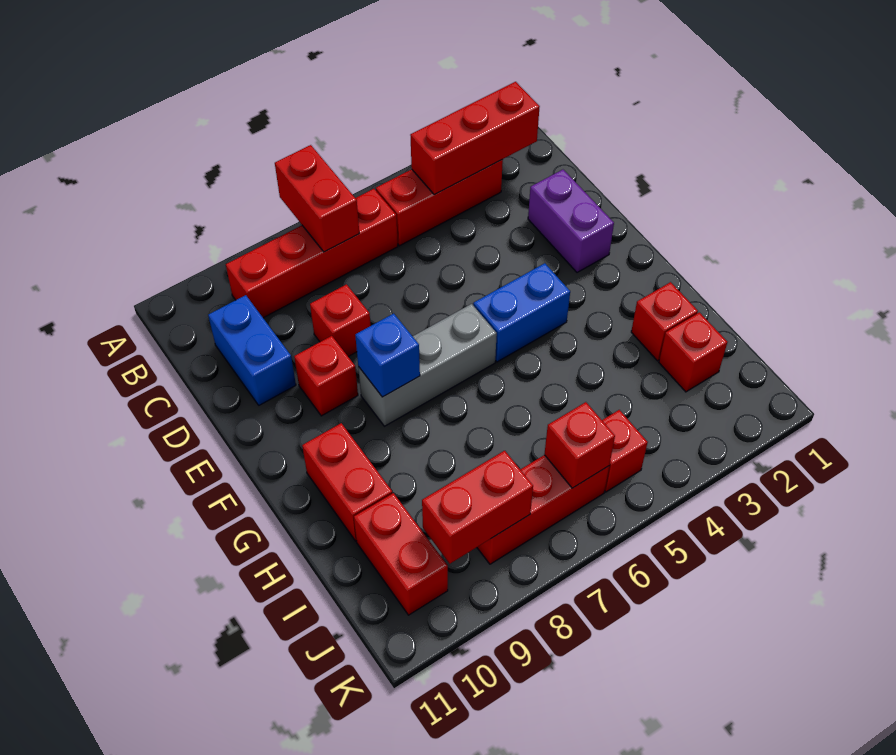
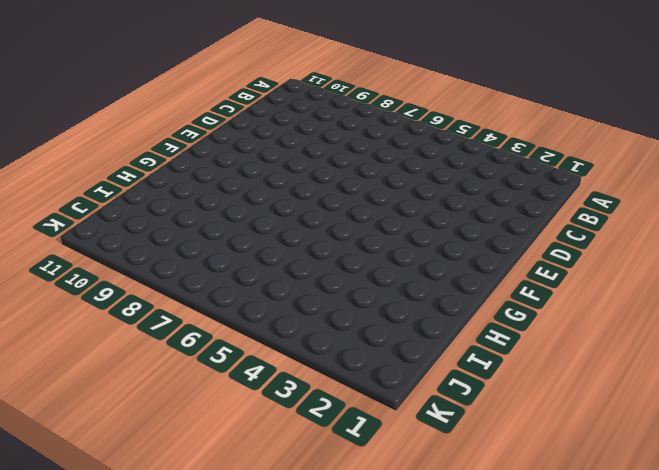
none -> red 1x3 brick [376,160,503,246]
none -> red 1x4 brick [226,189,398,318]
none -> blue 1x2 brick [208,295,296,405]

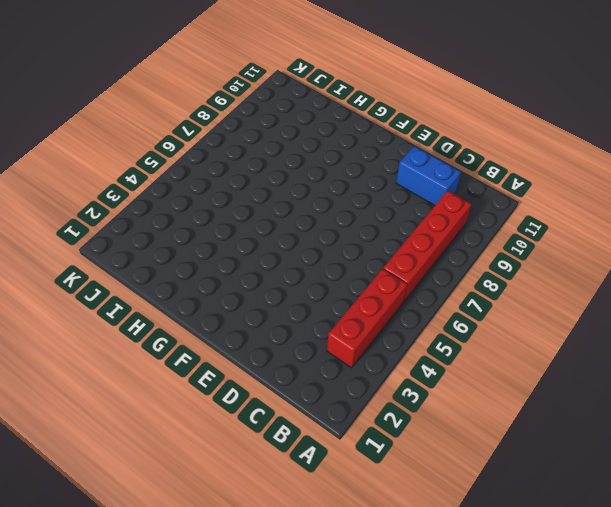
none -> purple 1x2 brick [528,170,614,273]
none -> red 1x1 brick [310,284,371,357]
none -> red 1x1 brick [294,336,358,416]

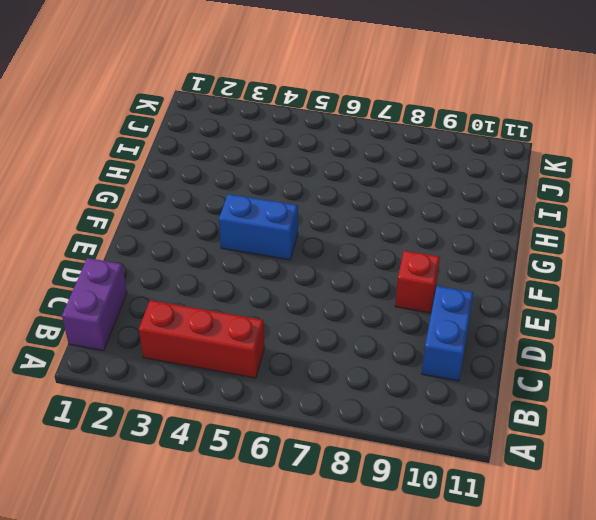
purple 1x2 brick [62,258,127,351] -> purple 1x2 brick moved to [528,170,614,273]
none -> red 1x4 brick [226,189,398,318]
none -> red 1x1 brick [310,284,371,357]
none -> grey 1x3 brick [358,304,497,426]

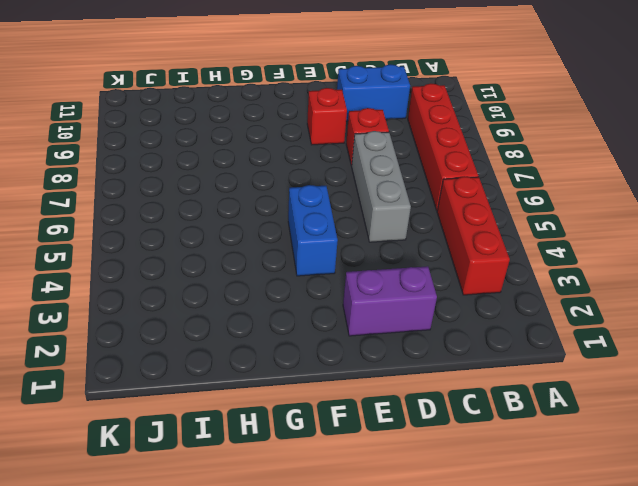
grey 1x3 brick [352,131,411,242] -> grey 1x3 brick moved to [358,304,497,426]
none -> red 1x2 brick [302,423,392,541]
none -> red 1x1 brick [631,282,698,361]
none -> red 1x1 brick [659,312,727,392]

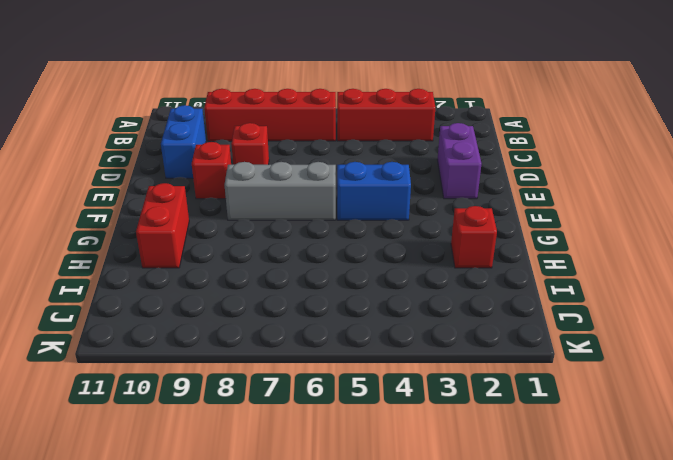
none -> red 1x1 brick [659,312,727,392]
none -> red 1x2 brick [354,493,448,615]
none -> red 1x1 brick [602,410,648,492]

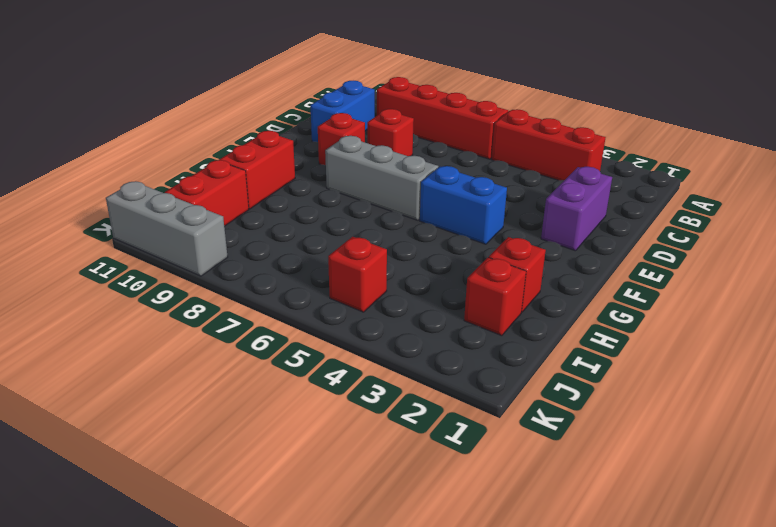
grey 1x3 brick [106,181,228,276] -> none
none -> red 1x3 brick [477,455,609,564]
none -> red 1x2 brick [275,145,359,252]
none -> red 1x3 brick [410,82,540,195]

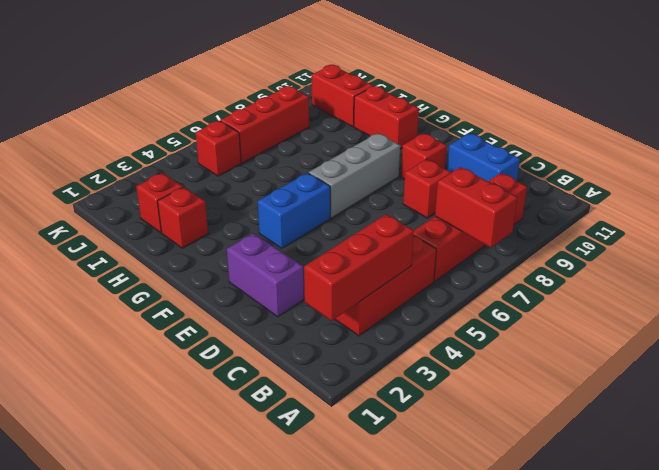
none -> blue 1x1 brick [355,314,420,397]
none -> red 1x1 brick [544,402,615,488]
none -> red 1x2 brick [422,451,533,564]

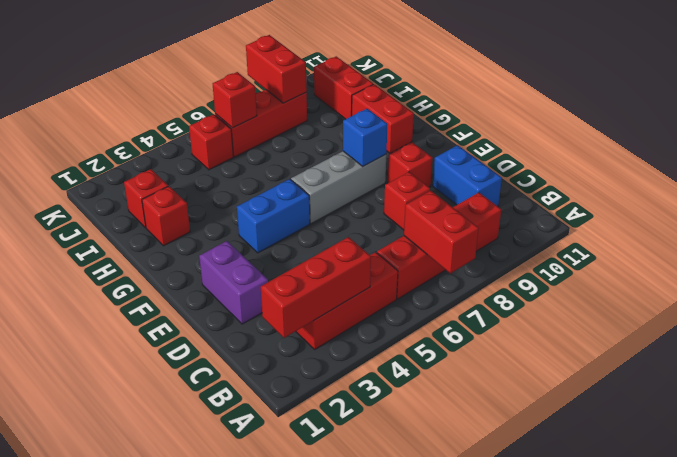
red 1x2 brick [246,35,307,103] -> red 1x2 brick turned to [422,451,533,564]

